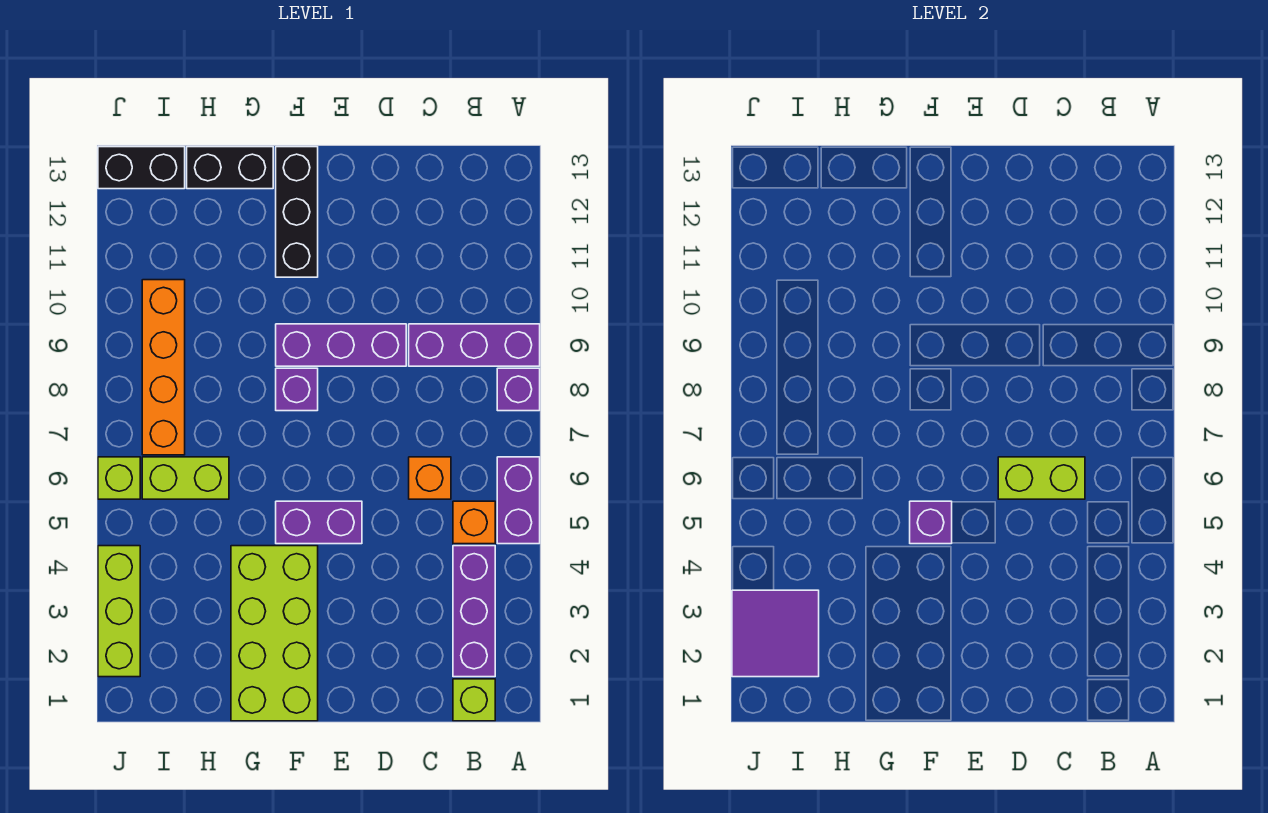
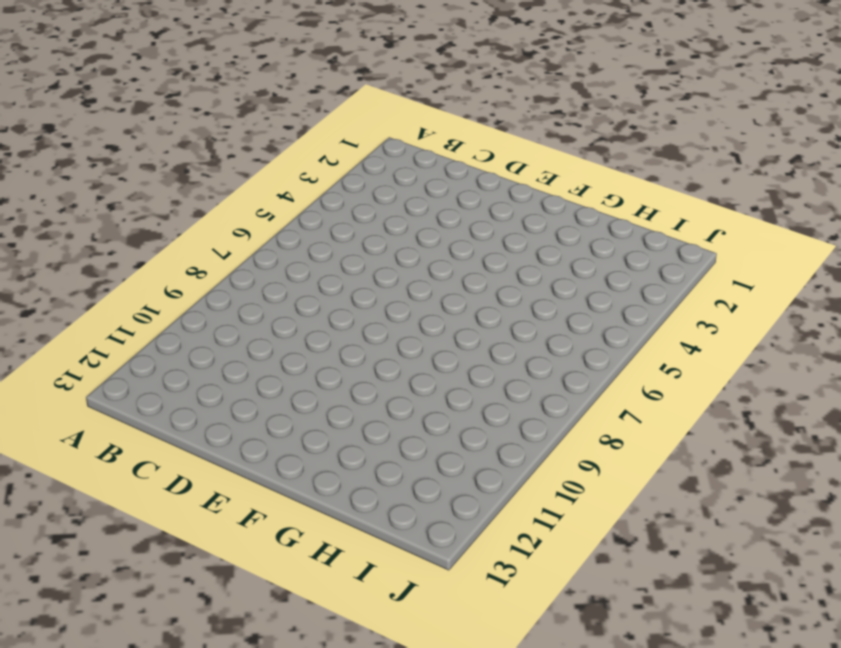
none -> purple 1x2 brick [497,457,540,544]
none -> purple 1x1 brick [497,368,540,411]
none -> purple 1x3 brick [409,324,540,366]

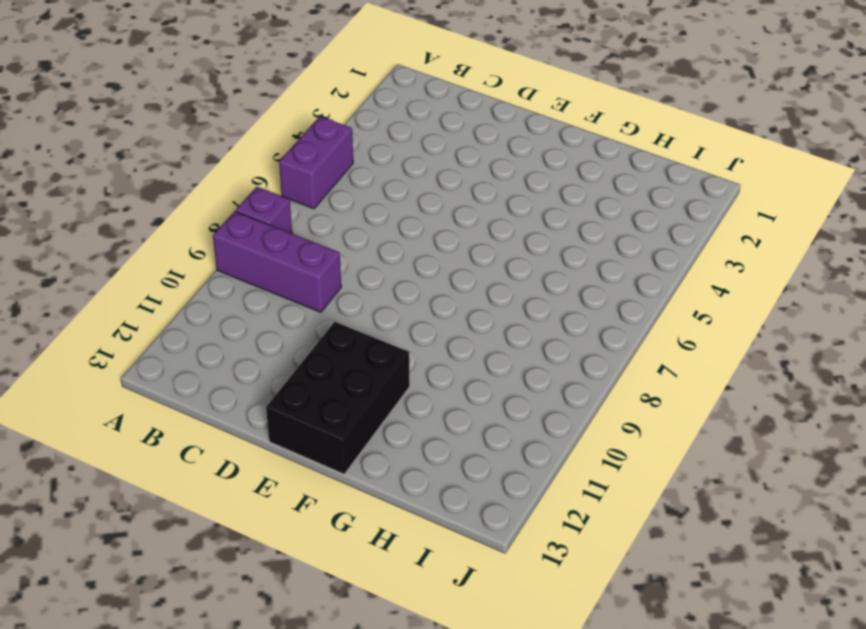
black 2x3 brick [266,322,410,474] -> black 1x3 brick [276,147,318,277]
none -> lime 1x1 brick [453,679,495,721]
none -> purple 1x3 brick [453,546,495,677]
none -> orange 1x1 brick [453,501,495,544]

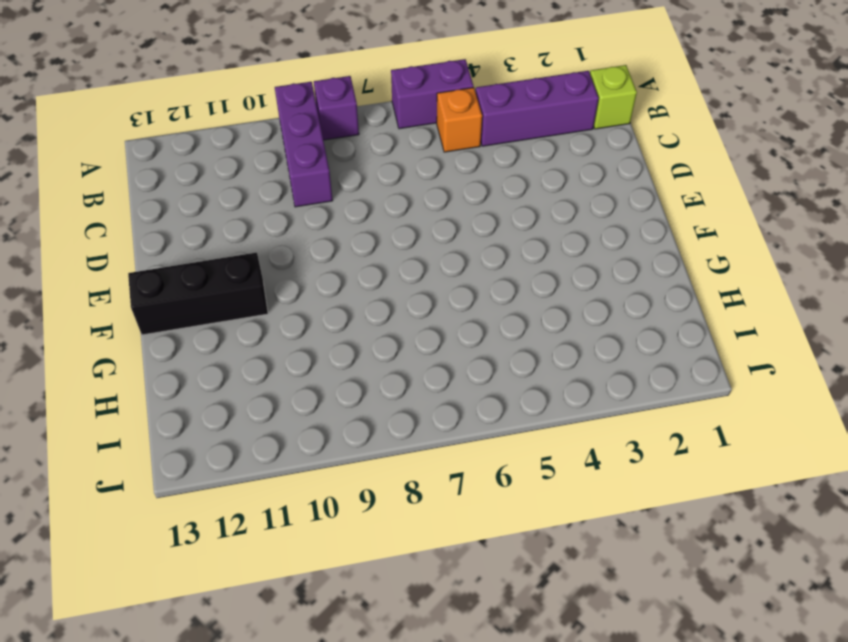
none -> orange 1x1 brick [409,457,451,499]
none -> purple 1x3 brick [276,324,406,366]
none -> purple 1x2 brick [276,501,362,544]

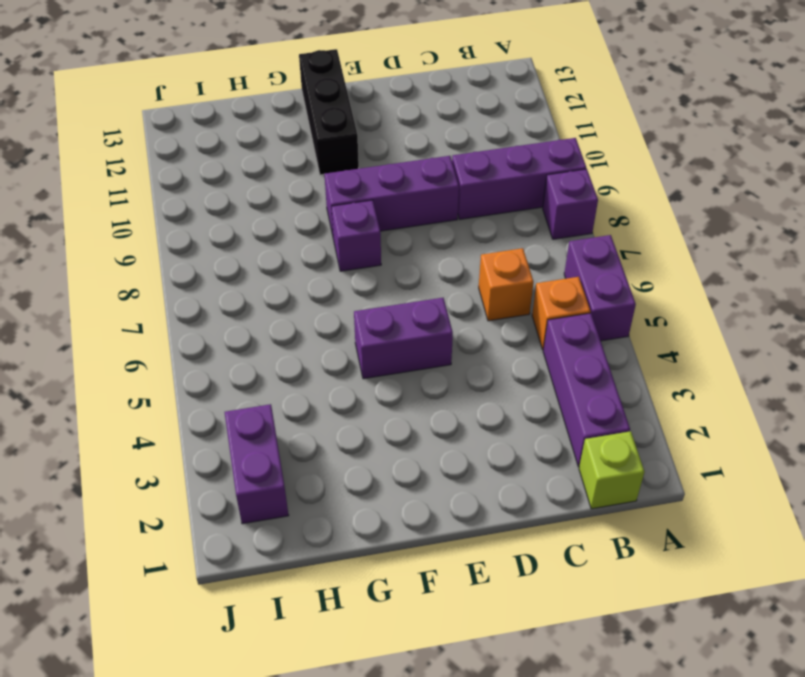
purple 1x2 brick [225,404,289,524] -> none
none -> lime 2x4 brick [231,546,318,721]
none -> black 1x2 brick [187,147,273,189]
none -> lime 1x2 brick [142,457,229,499]

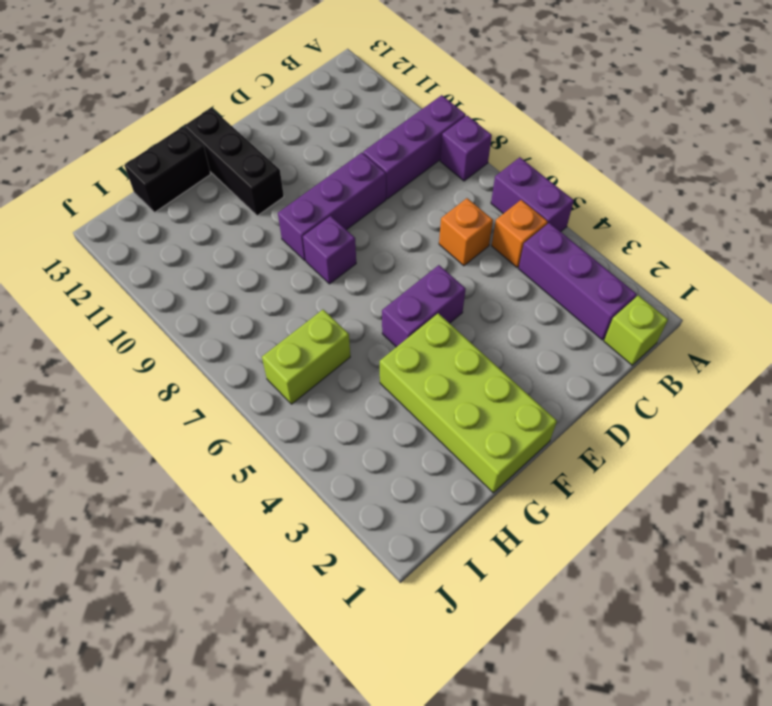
none -> orange 1x4 brick [142,280,185,455]
none -> black 1x2 brick [98,147,185,189]
none -> lime 1x3 brick [98,546,140,677]

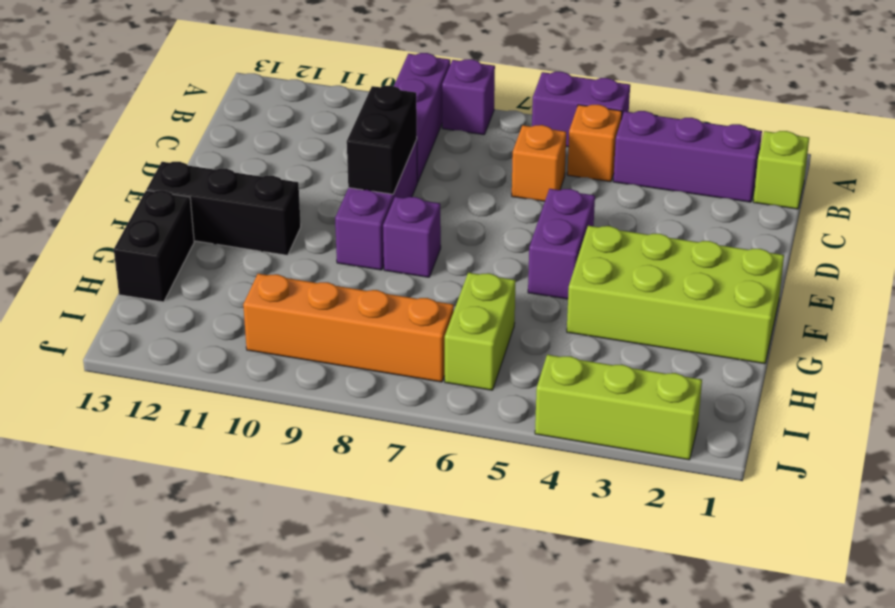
black 1x2 brick [347,86,417,194] -> black 1x2 brick moved to [98,147,185,189]
none -> lime 1x1 brick [98,457,140,499]
none -> lime 1x2 brick [998,457,1085,499]
none -> purple 1x1 brick [910,501,952,544]

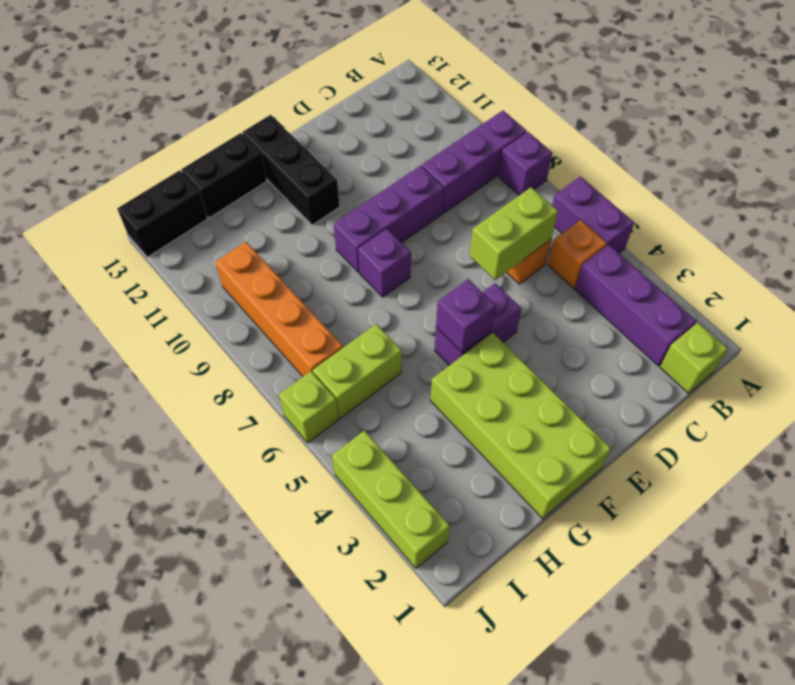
none -> purple 2x2 tile [732,590,819,677]

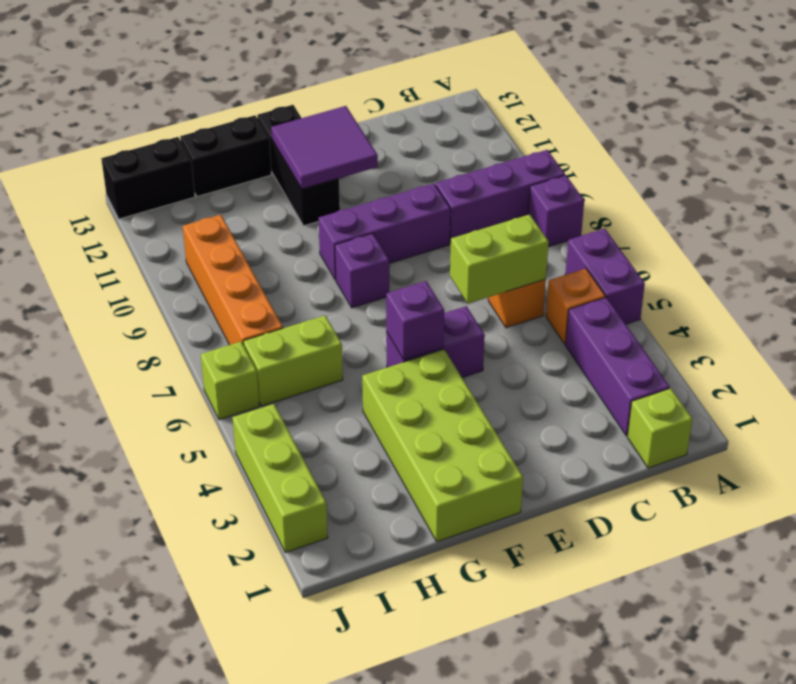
purple 2x2 tile [271,106,378,189] -> purple 2x2 tile moved to [732,590,819,677]

